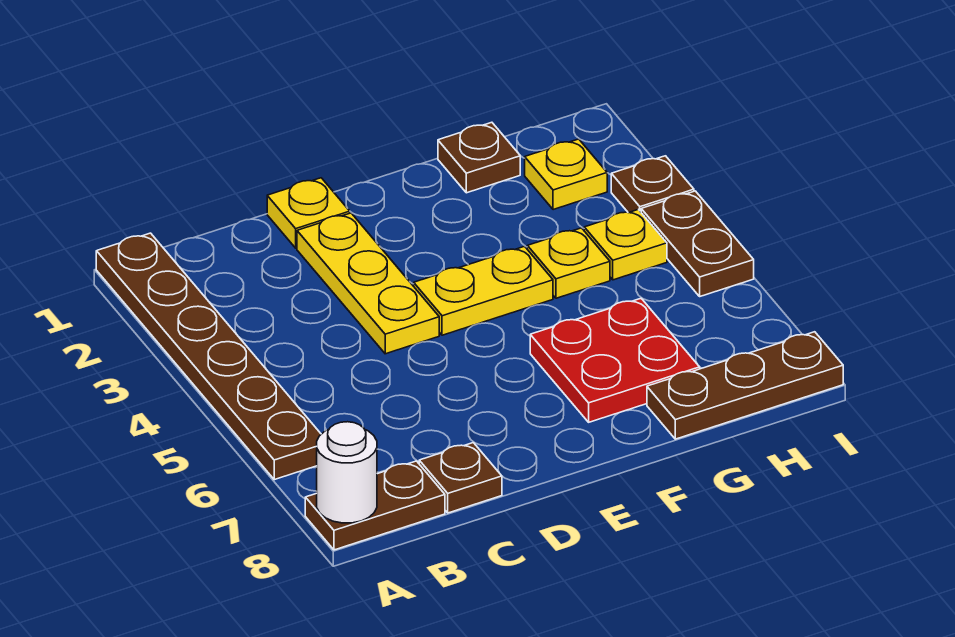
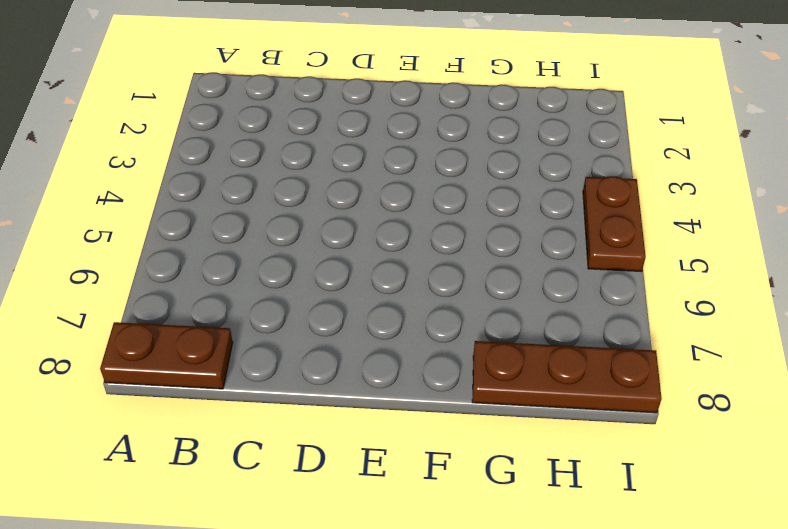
none -> brown 1x6 plate [96,233,321,480]
none -> brown 1x1 plate [419,443,502,513]
none -> yellow 1x1 plate [267,178,350,248]

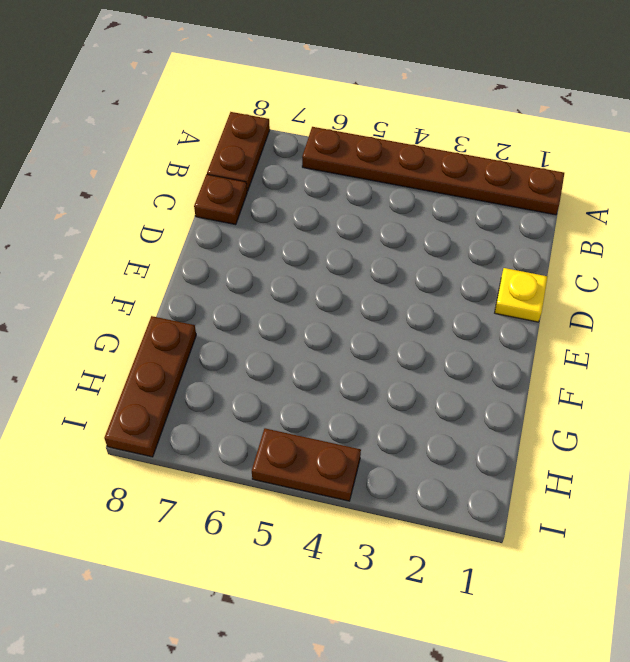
none -> yellow 1x3 plate [297,213,439,354]
none -> yellow 1x2 plate [414,246,553,335]
none -> red 2x2 plate [530,299,700,422]

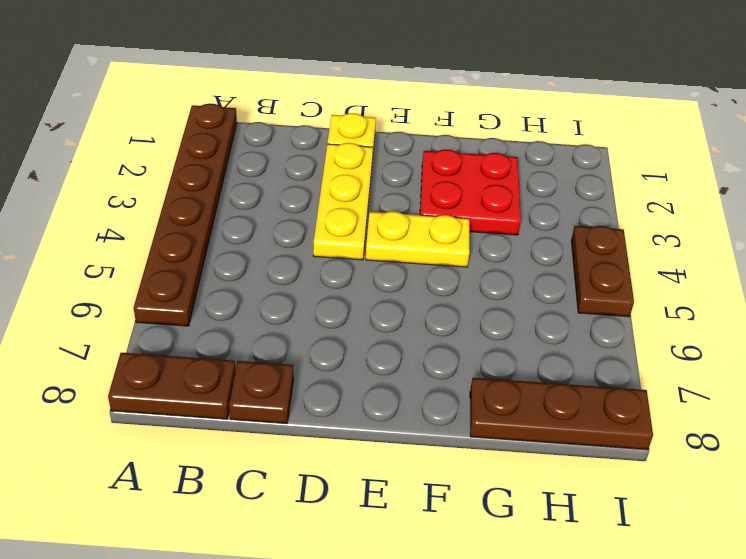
red 2x2 plate [420,149,521,235] -> red 2x2 plate moved to [530,299,700,422]
none -> brown 1x1 plate [438,122,520,193]
none -> yellow 1x1 plate [527,228,610,298]
none -> yellow 1x1 plate [525,139,607,210]

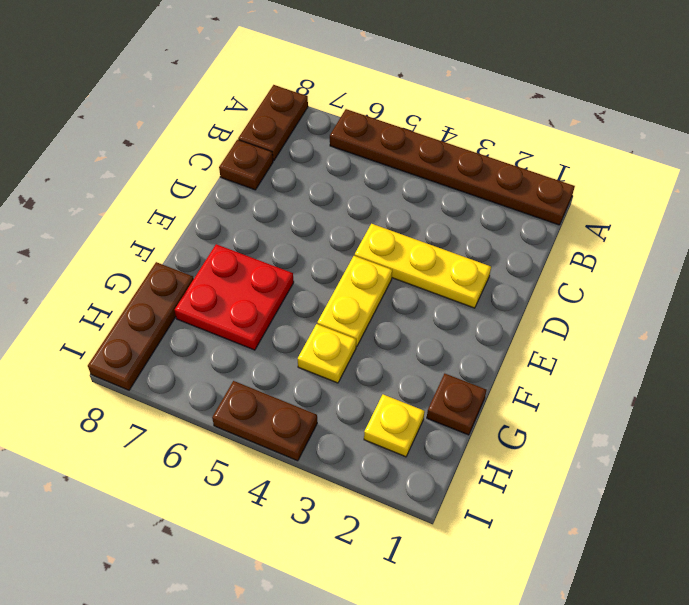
none -> yellow 1x1 plate [267,178,350,248]
none -> yellow 1x1 plate [584,210,667,280]
none -> brown 1x1 plate [611,156,694,213]

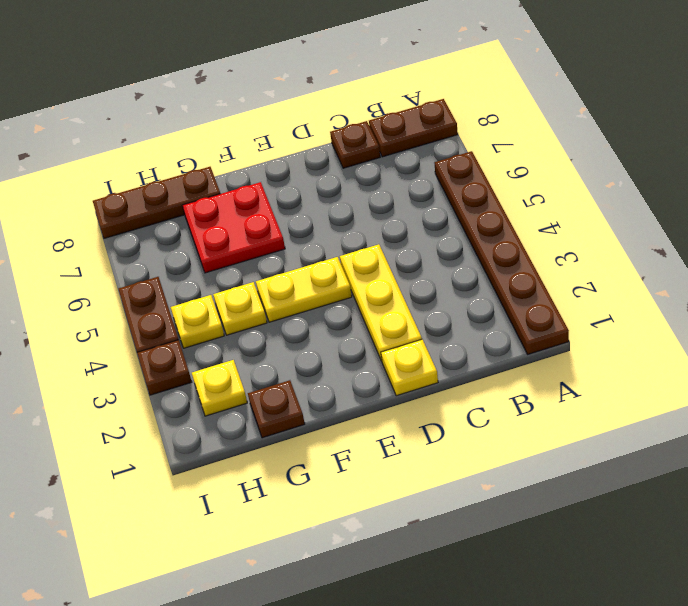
none -> white 1x1 round brick [317,422,377,523]

